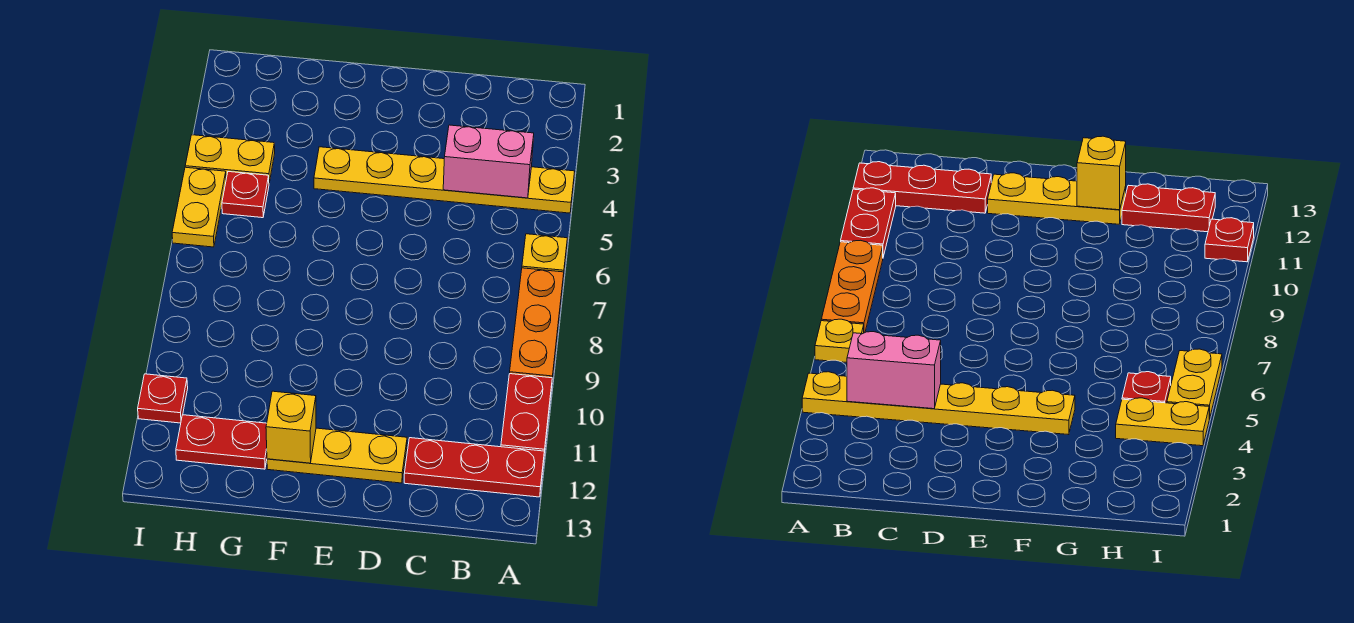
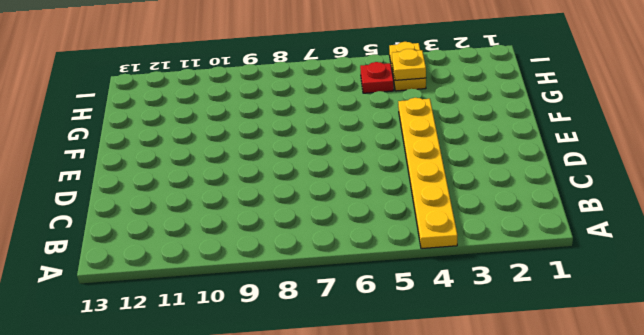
yellow 1x1 plate [392,49,426,80] -> yellow 1x1 plate moved to [522,234,567,277]
none -> orange 1x3 plate [510,268,564,379]
none -> red 1x2 plate [501,374,552,453]
none -> red 1x3 plate [404,438,544,497]

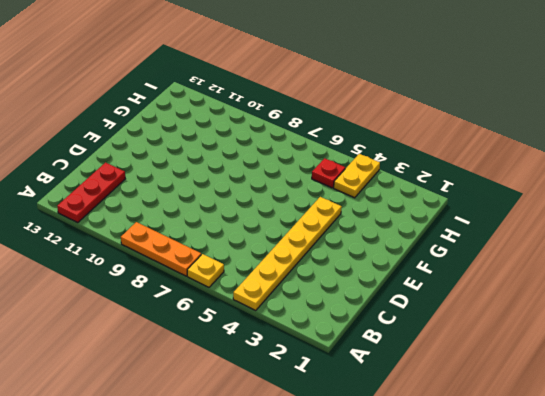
none -> red 1x2 plate [501,374,552,453]
none -> yellow 1x3 plate [267,428,407,483]
none -> red 1x2 plate [176,415,267,469]

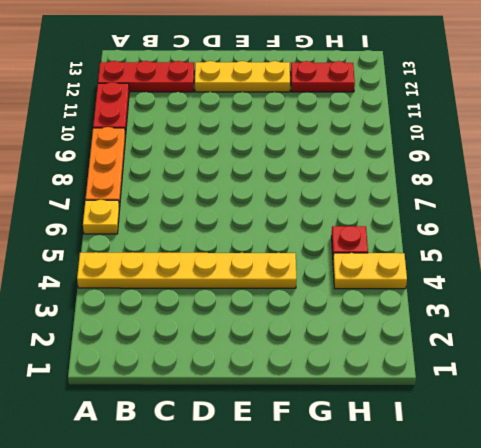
none -> yellow 1x2 plate [172,167,226,247]
none -> red 1x1 plate [138,374,188,423]
none -> pink 1x2 brick [443,125,534,198]

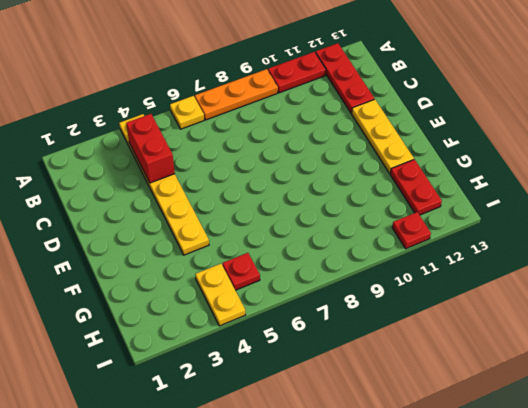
red 1x2 brick [126,114,175,183] -> pink 1x2 brick [443,125,534,198]
none -> yellow 1x2 plate [172,167,226,247]
none -> yellow 1x1 brick [266,391,316,463]

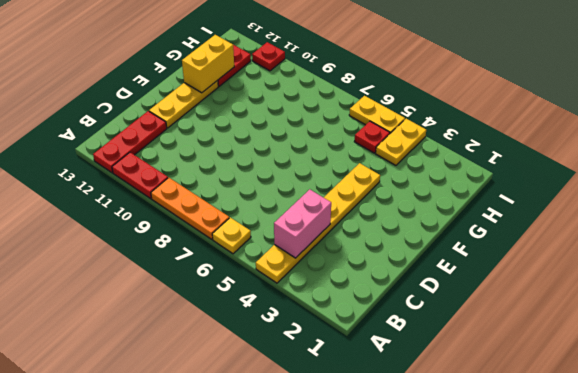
yellow 1x2 brick [182,35,234,93] -> yellow 1x1 brick [266,391,316,463]

